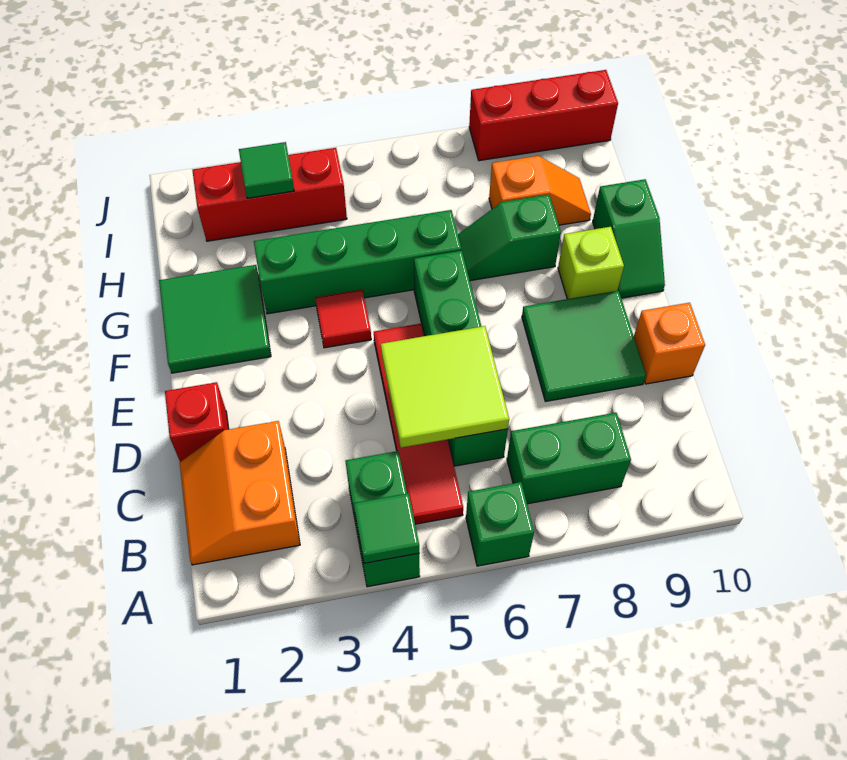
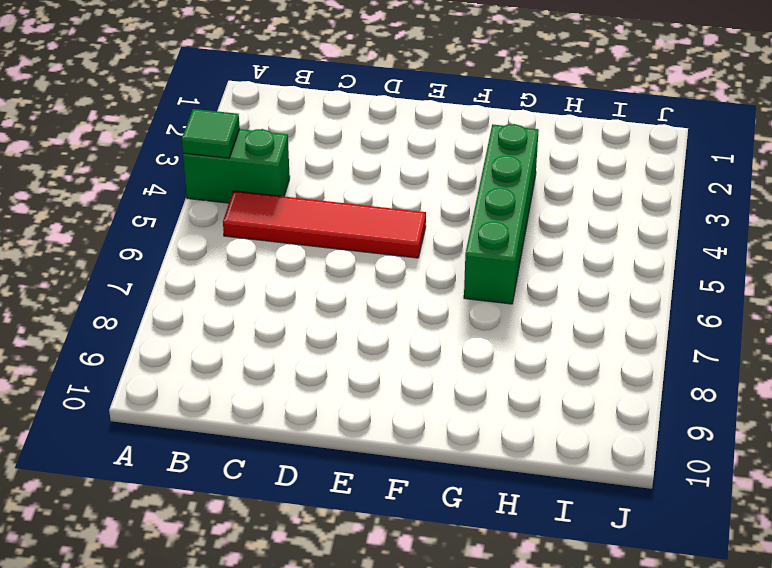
none -> green 1x1 brick [466,482,534,566]
none -> orange 2x2 slope [180,421,300,565]
none -> green 1x2 brick [507,413,631,504]

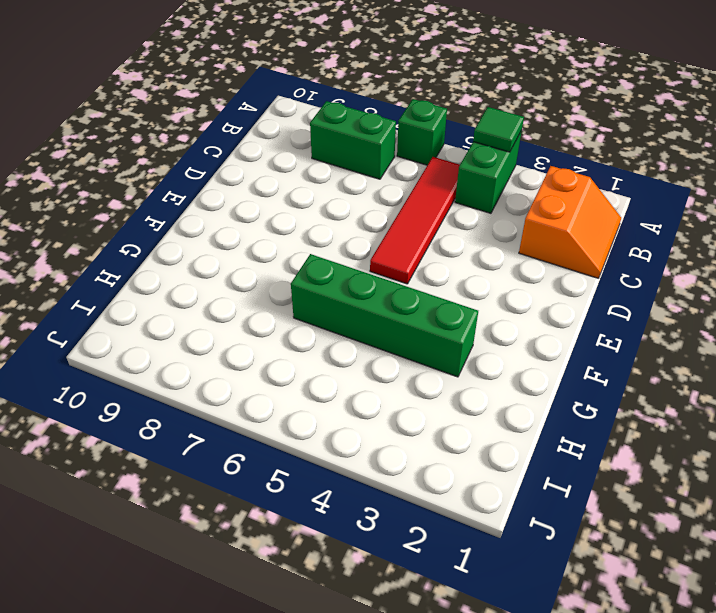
none -> green 1x4 brick [414,251,508,466]
none -> red 1x1 brick [165,382,229,462]
none -> green 2x2 tile [522,291,646,401]

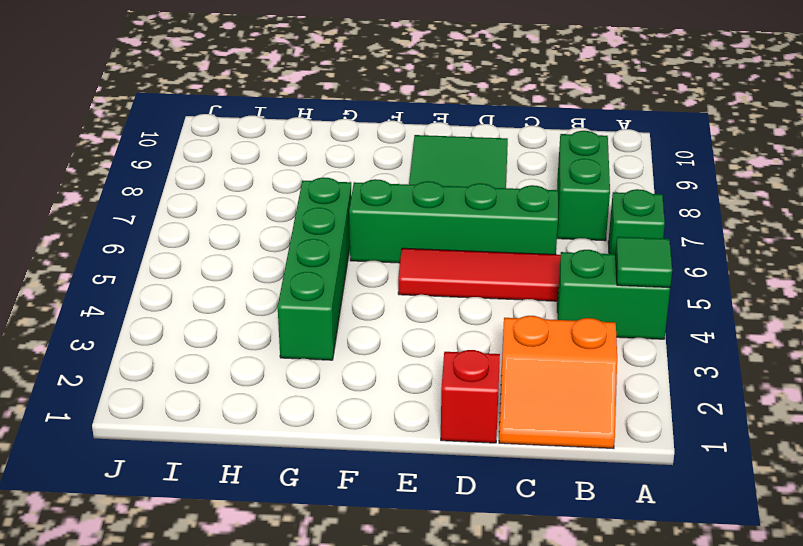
none -> orange 1x1 brick [634,303,705,384]
none -> green 2x2 tile [159,265,271,373]
none -> red 1x1 tile [315,290,371,348]

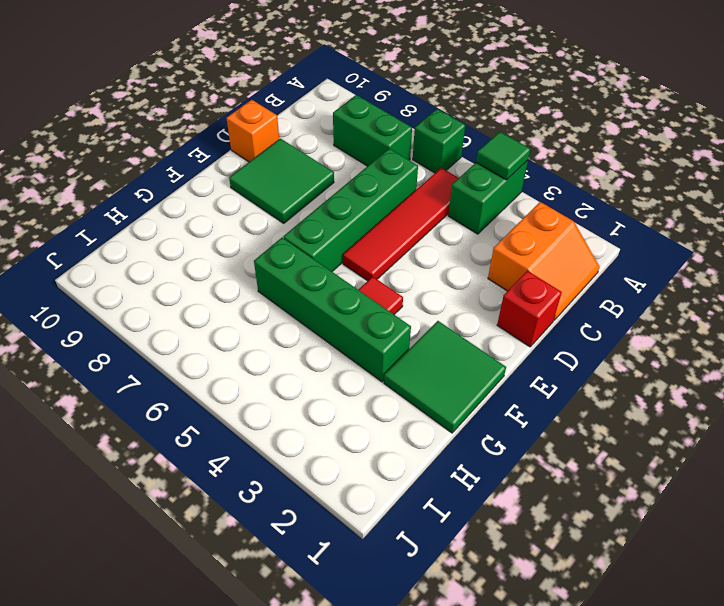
none -> lime 1x1 brick [558,227,624,299]
none -> green 1x2 slope [593,179,665,298]
none -> green 1x2 slope [458,195,561,281]

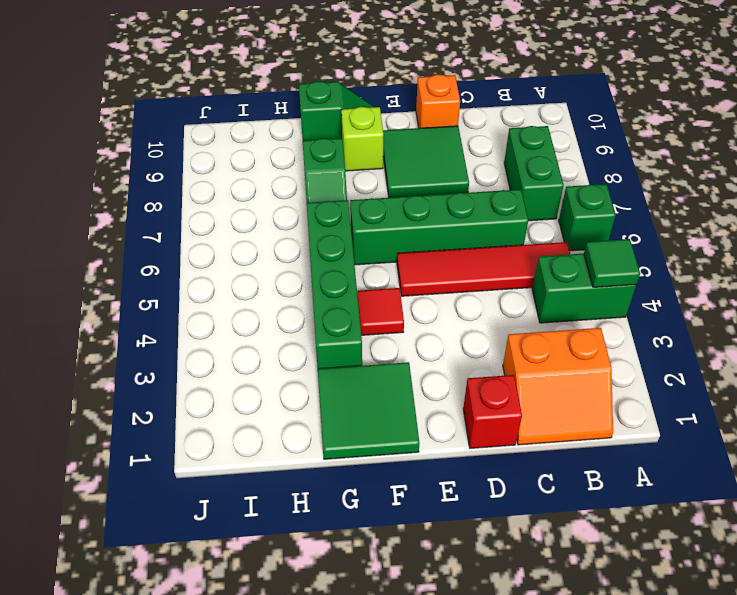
none -> orange 1x2 slope [489,156,591,225]
none -> red 1x3 brick [192,148,347,241]
none -> red 1x3 brick [469,70,618,161]

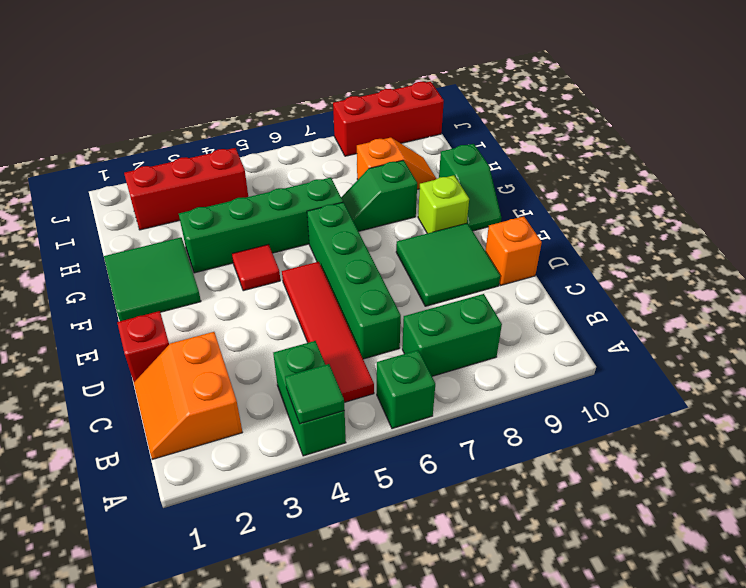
none -> lime 2x2 tile [381,326,509,448]
none -> green 1x1 tile [239,142,294,198]

